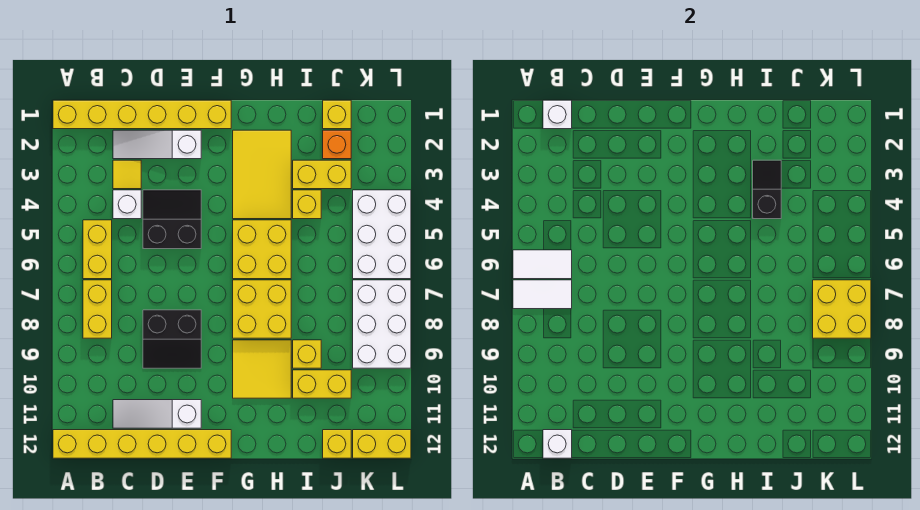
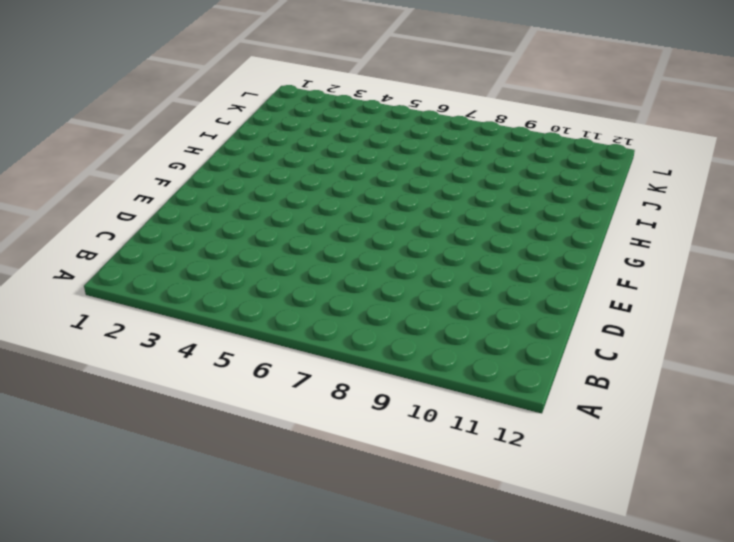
none -> yellow 1x6 brick [53,100,231,129]
none -> yellow 1x6 brick [53,430,231,458]
none -> yellow 1x2 brick [83,220,112,279]
none -> yellow 1x2 brick [83,280,112,338]

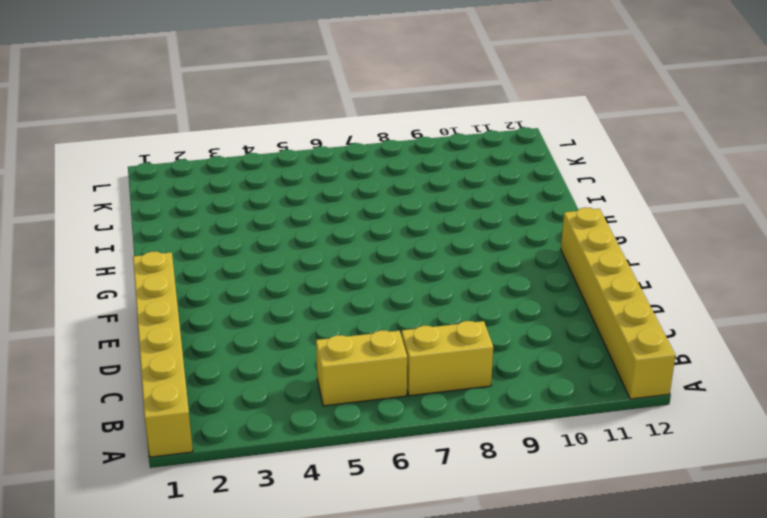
none -> white 1x3 slope [113,130,201,159]
none -> yellow 1x1 tile [113,160,141,189]
none -> white 1x1 brick [113,190,141,219]
none -> white 1x3 slope [113,400,201,428]

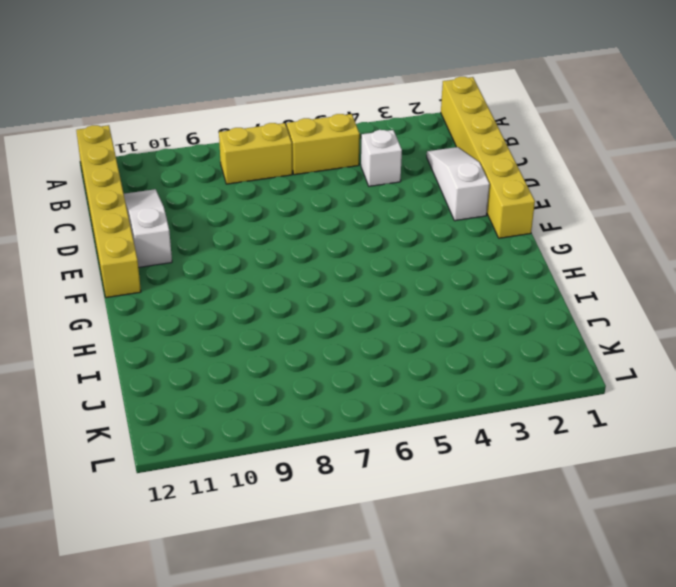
none -> yellow 1x1 tile [113,160,141,189]
none -> black 2x2 slope [143,190,201,249]
none -> black 2x2 slope [143,310,201,368]
none -> yellow 2x3 tile [233,130,291,219]

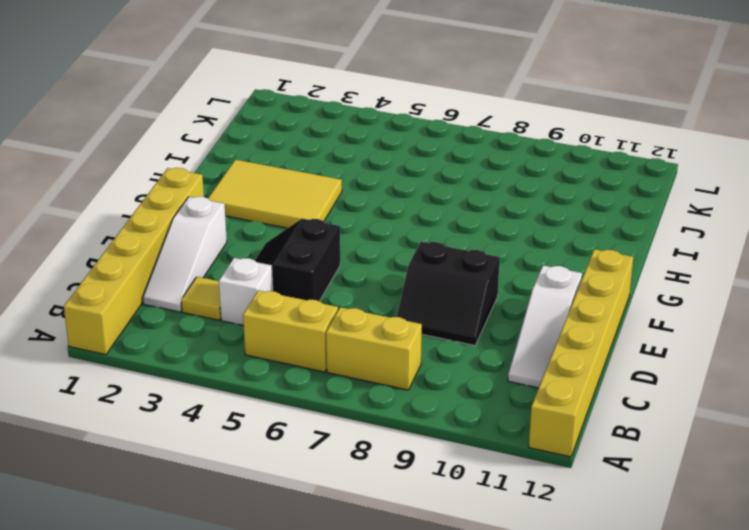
black 2x2 slope [397,242,500,345] -> black 2x2 slope turned to [143,310,201,368]
none -> yellow 2x2 brick [233,220,291,279]
none -> yellow 2x2 brick [233,280,291,338]
none -> yellow 2x2 tile [233,340,291,398]
none -> yellow 1x2 brick [293,160,351,189]

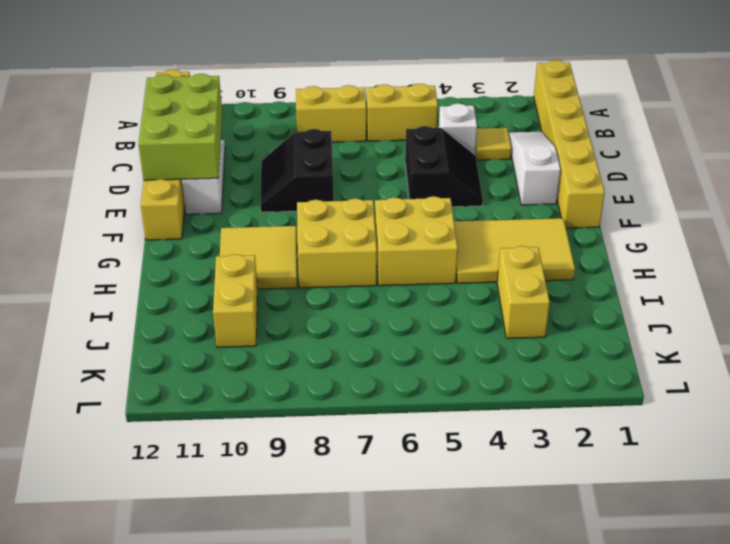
lime 2x3 brick [138,74,222,180] -> none
none -> yellow 1x1 brick [293,190,321,219]
none -> yellow 1x1 brick [293,340,321,368]
none -> yellow 1x1 brick [323,100,351,129]
none -> orange 1x1 brick [323,130,351,159]

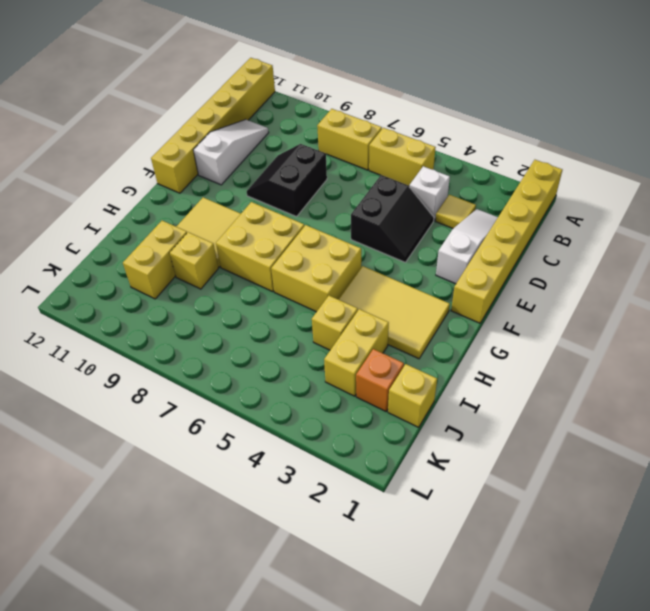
none -> yellow 1x1 brick [323,430,351,458]
none -> white 2x3 brick [353,190,411,279]
none -> white 2x3 brick [353,280,411,368]
none -> yellow 1x2 brick [353,430,411,458]

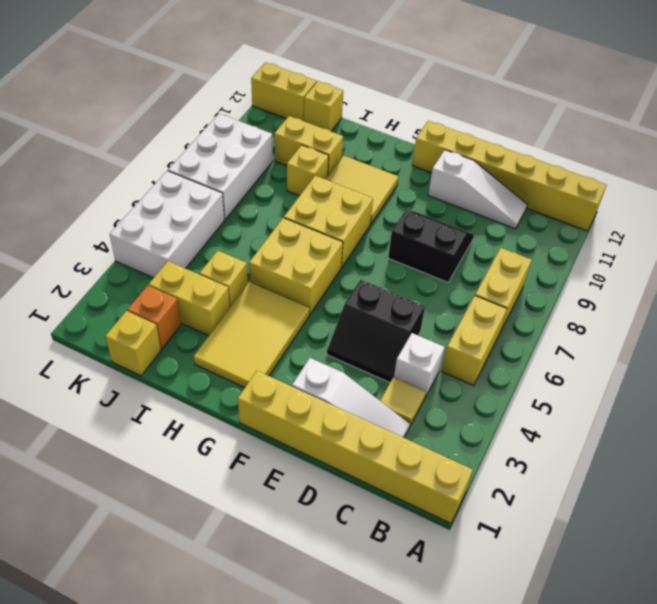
none -> white 1x2 tile [513,250,572,279]
none -> white 1x2 tile [513,280,572,309]
none -> white 1x1 brick [543,100,572,129]
none -> white 1x1 brick [543,430,572,458]

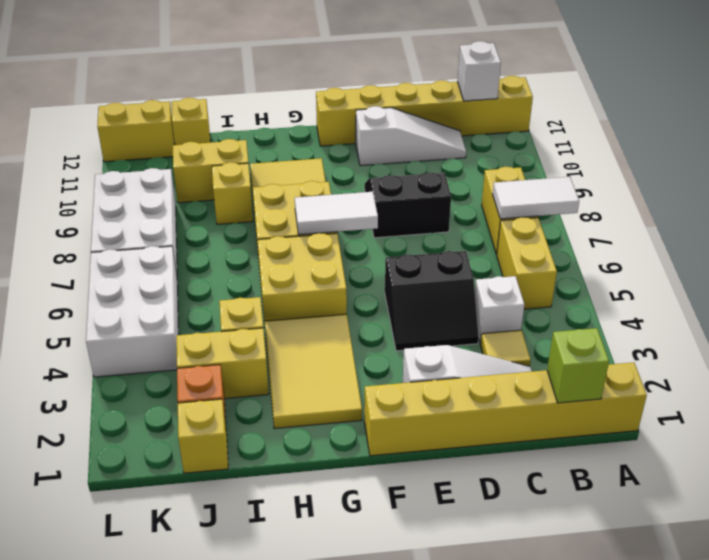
lime 1x1 brick [547,328,609,403] -> white 1x1 brick [543,100,572,129]
white 1x2 tile [295,192,378,235] -> white 1x2 tile moved to [513,250,572,279]
none -> black 1x2 slope [753,160,781,219]
none -> yellow 2x2 brick [813,280,871,338]

